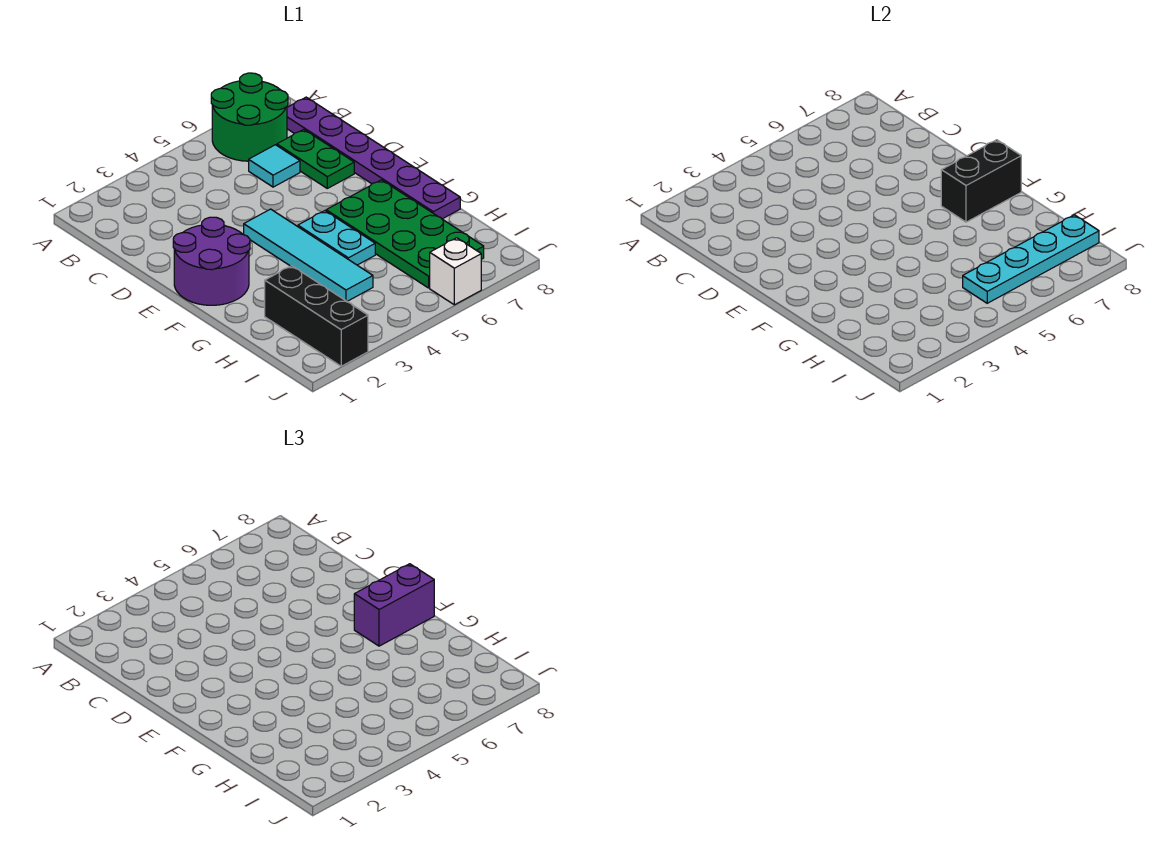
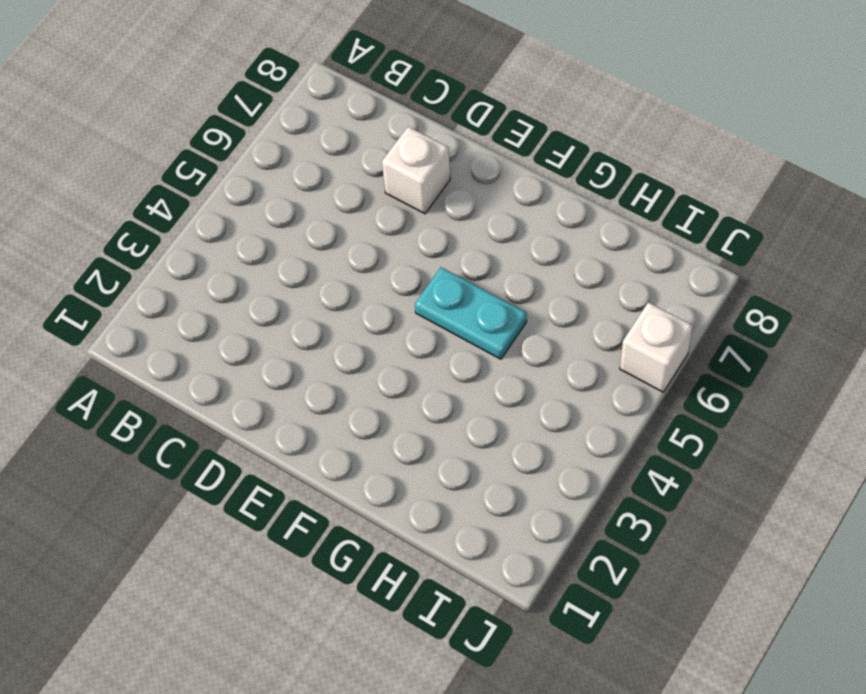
white 1x1 brick [382,127,450,214] -> green 1x2 plate [277,129,354,188]
none -> green 2x2 round brick [211,73,288,161]
none -> purple 1x6 plate [287,97,460,219]
none -> cyan 1x1 tile [249,145,300,187]

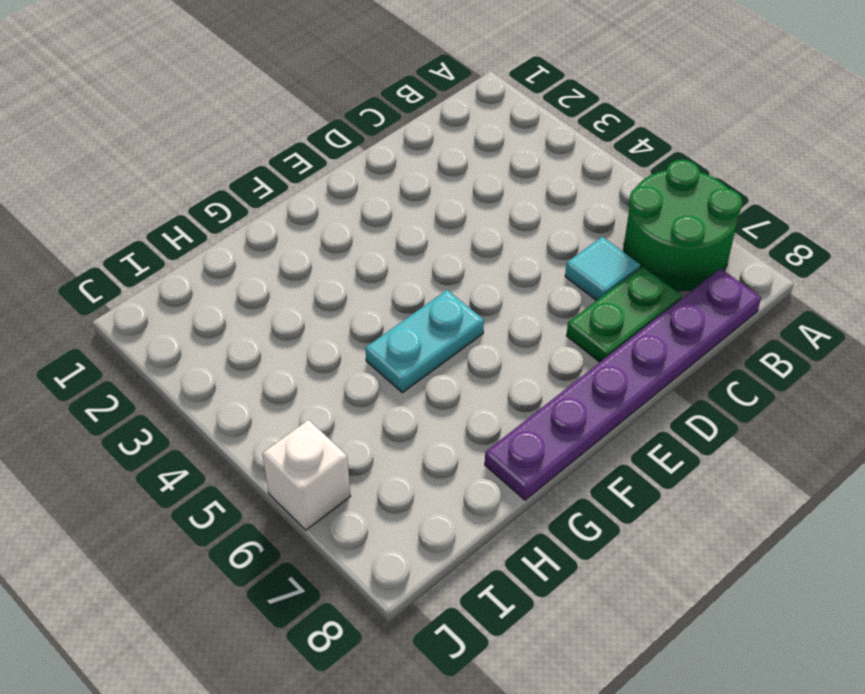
none -> purple 2x2 round brick [173,217,250,305]
none -> cyan 1x4 tile [244,209,373,301]
none -> green 2x4 plate [326,180,484,288]

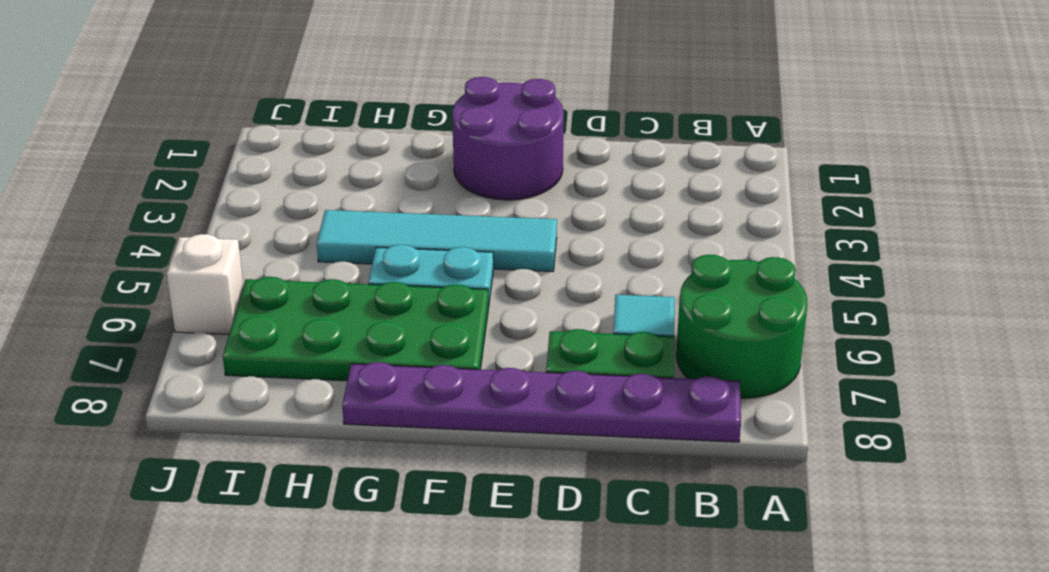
none -> black 1x3 brick [265,266,368,366]
none -> black 1x2 brick [941,140,1021,222]
none -> cyan 1x4 plate [963,215,1099,303]

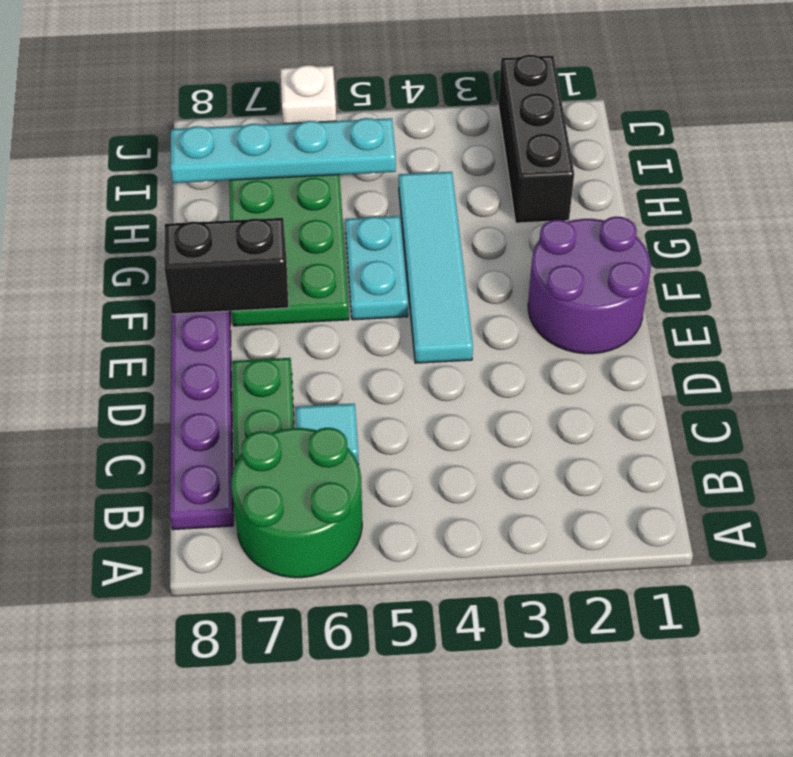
none -> purple 1x2 brick [354,564,434,646]

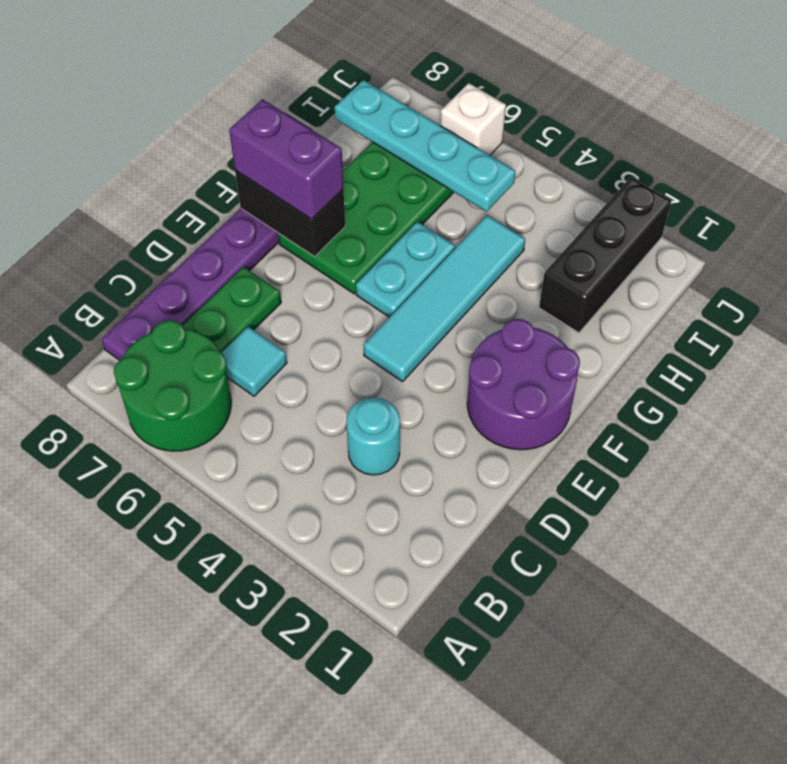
cyan 1x1 round brick [347,397,400,475] -> none

